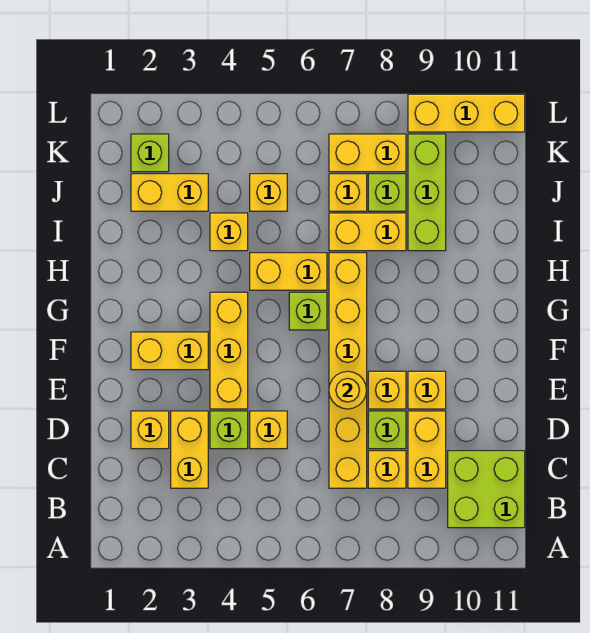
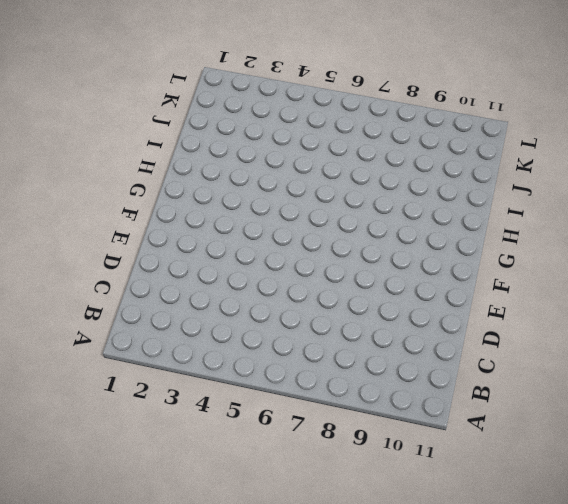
none -> lime 2x2 brick [448,451,525,528]
none -> yellow 1x2 brick [171,411,208,488]
none -> yellow 1x6 brick [329,253,367,488]

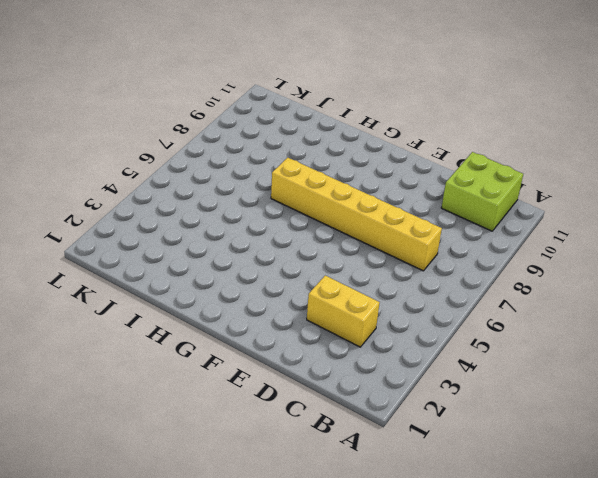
none -> yellow 1x1 brick [368,451,406,488]
none -> yellow 1x2 brick [408,411,446,488]
none -> yellow 1x1 brick [131,411,169,449]

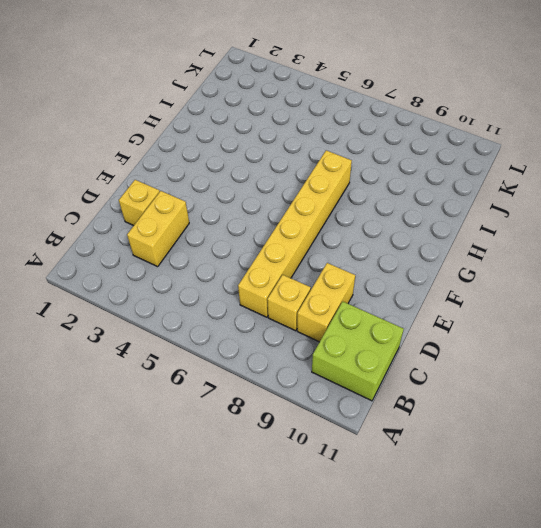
none -> lime 1x1 brick [210,411,248,449]
none -> yellow 1x1 brick [250,411,287,449]
none -> lime 1x1 brick [368,411,406,449]

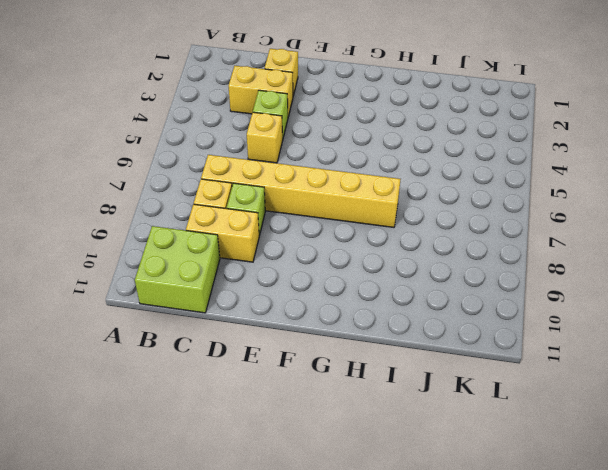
none -> yellow 1x3 brick [210,292,248,409]
none -> yellow 1x1 brick [368,371,406,409]
none -> yellow 1x1 brick [408,371,446,409]

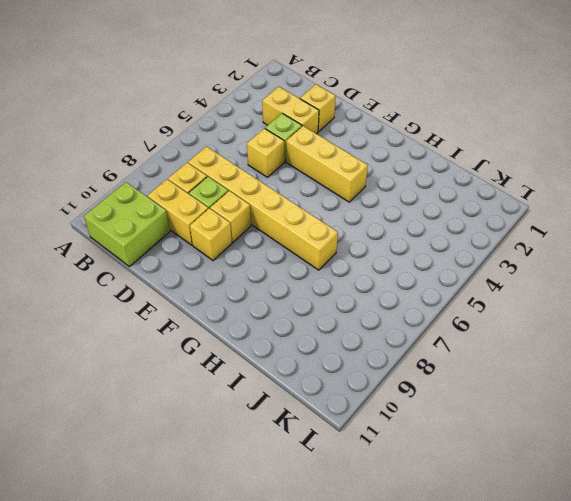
none -> yellow 1x2 brick [131,332,208,370]
none -> lime 1x1 brick [289,292,327,330]
none -> yellow 1x2 brick [250,253,327,290]

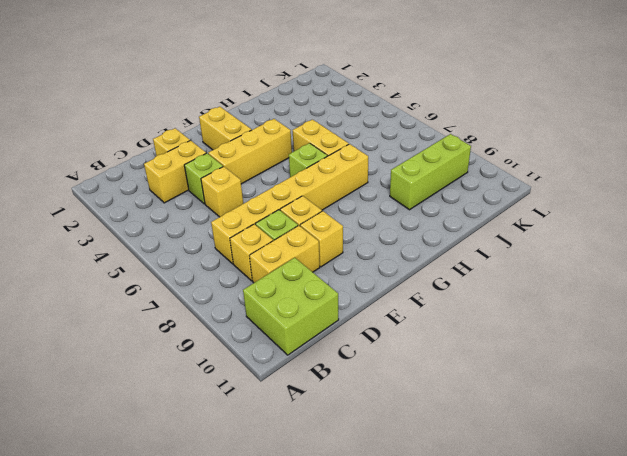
none -> yellow 1x1 brick [210,213,248,251]
none -> yellow 1x2 brick [329,213,406,251]
none -> yellow 1x2 brick [131,174,208,211]

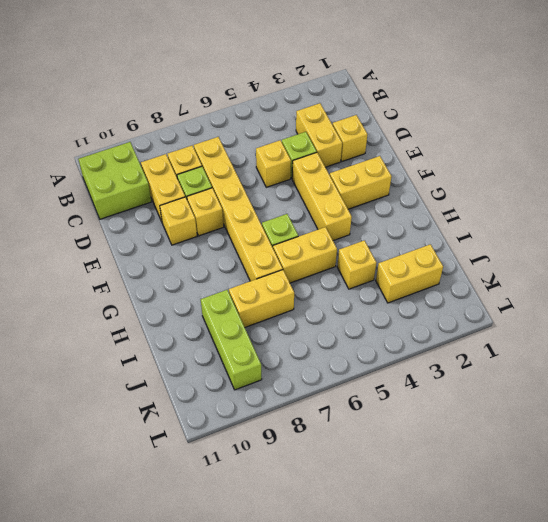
none -> yellow 1x1 brick [250,174,287,211]
none -> yellow 1x1 brick [329,174,367,211]
none -> lime 1x1 brick [368,174,406,211]

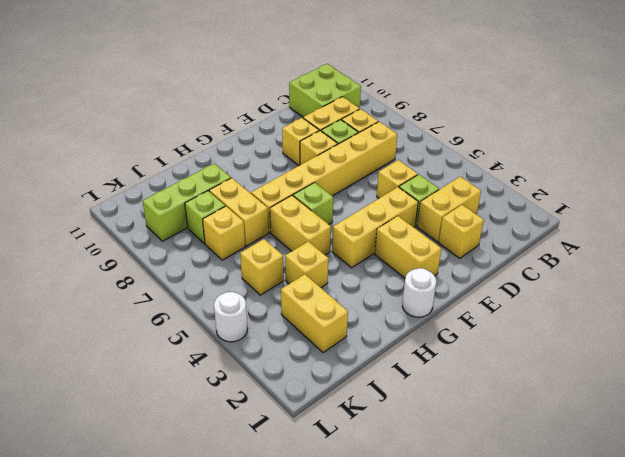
white 1x1 round brick [402,268,436,317] -> none
white 1x1 round brick [214,292,248,342] -> none
none -> lime 1x1 brick [131,134,169,172]
none -> yellow 1x2 brick [329,134,406,172]
none -> yellow 1x3 brick [408,94,525,132]

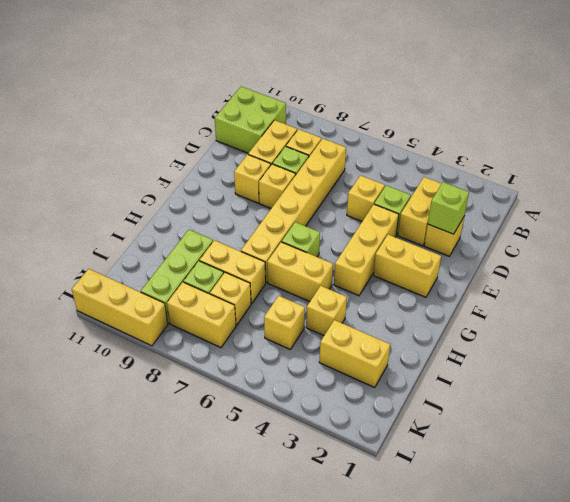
lime 1x1 brick [428,182,469,234] -> lime 1x1 brick moved to [131,134,169,172]
none -> yellow 1x1 round brick [329,371,366,409]

